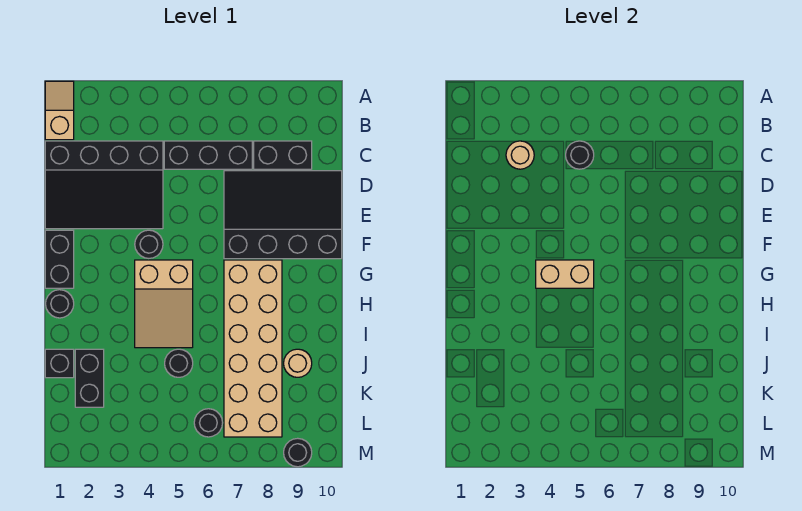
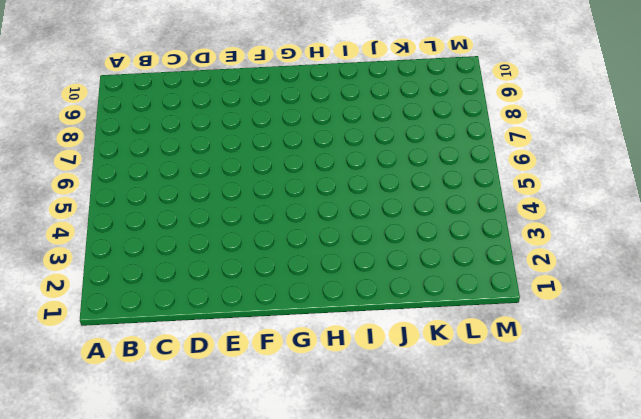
none -> tan 1x2 slope [45,81,74,140]
none -> black 3x4 slope [45,141,163,229]
none -> black 1x3 brick [164,141,252,169]

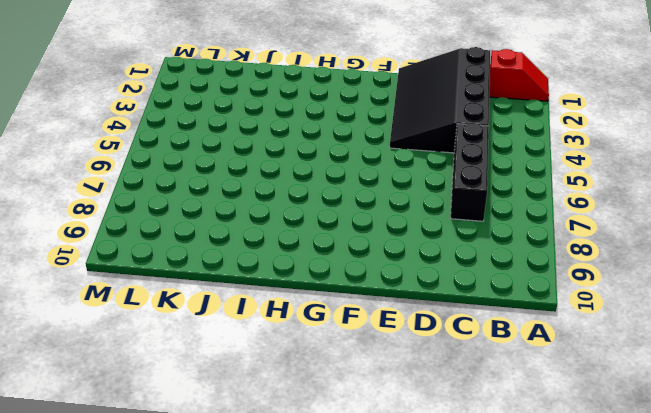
red 1x2 slope [489,49,549,101] -> tan 1x2 slope [45,81,74,140]
none -> black 1x2 brick [254,141,312,169]
none -> black 3x4 slope [224,171,342,259]
none -> black 1x2 brick [45,230,74,288]

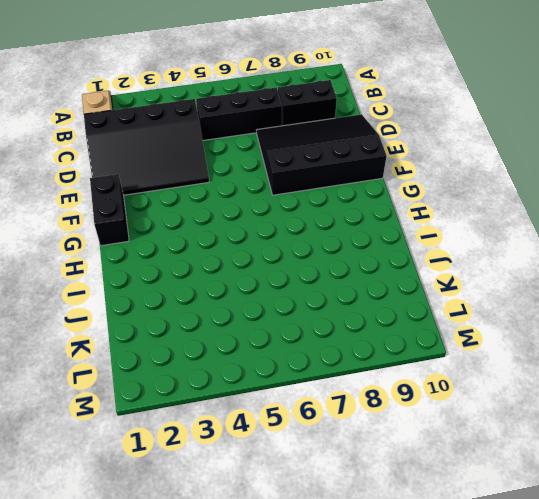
none -> black 1x1 round brick [135,230,163,258]
none -> tan 2x3 slope [135,260,193,348]
none -> tan 2x6 brick [224,260,282,437]

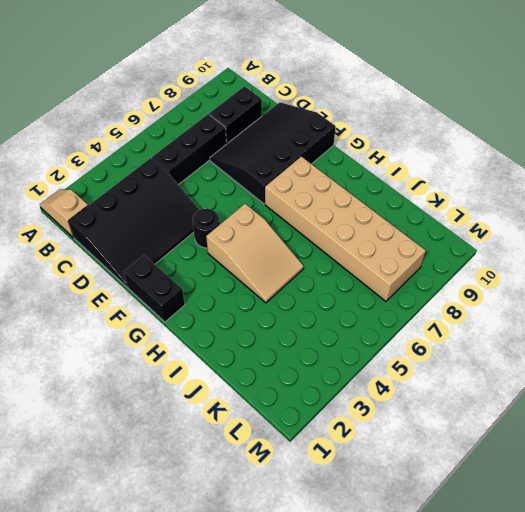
none -> black 1x1 round brick [46,290,74,318]
none -> black 1x1 brick [45,349,74,378]
none -> black 1x2 brick [75,349,104,407]

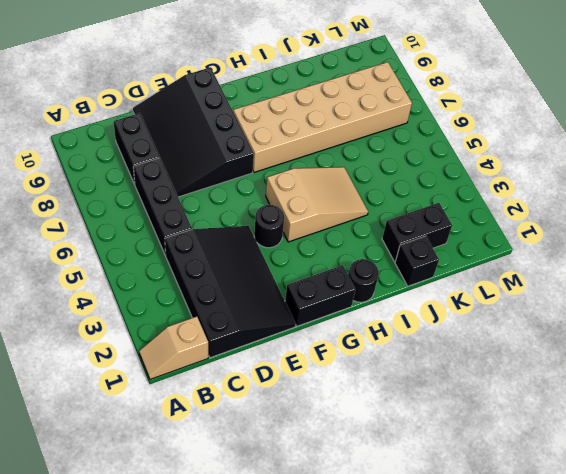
none -> black 1x1 round brick [165,349,193,377]
none -> tan 1x1 round brick [284,349,312,377]
none -> black 1x1 round brick [194,409,223,437]

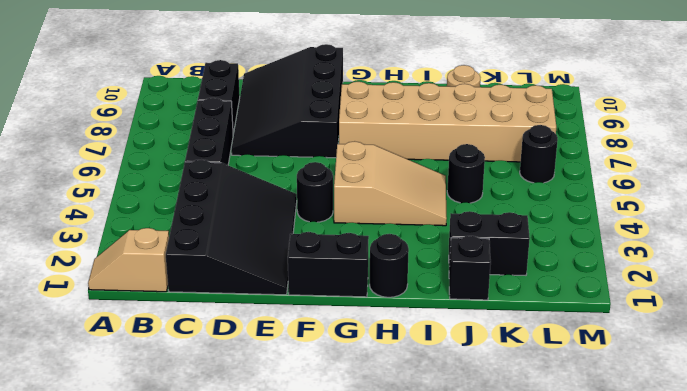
none -> black 1x1 round brick [284,438,312,467]
none -> tan 1x1 round brick [506,141,534,169]
none -> black 1x1 round brick [566,141,594,169]

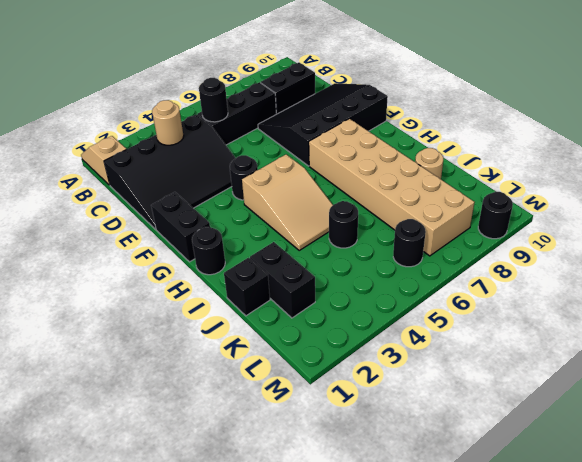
none -> tan 1x2 brick [536,260,594,288]

